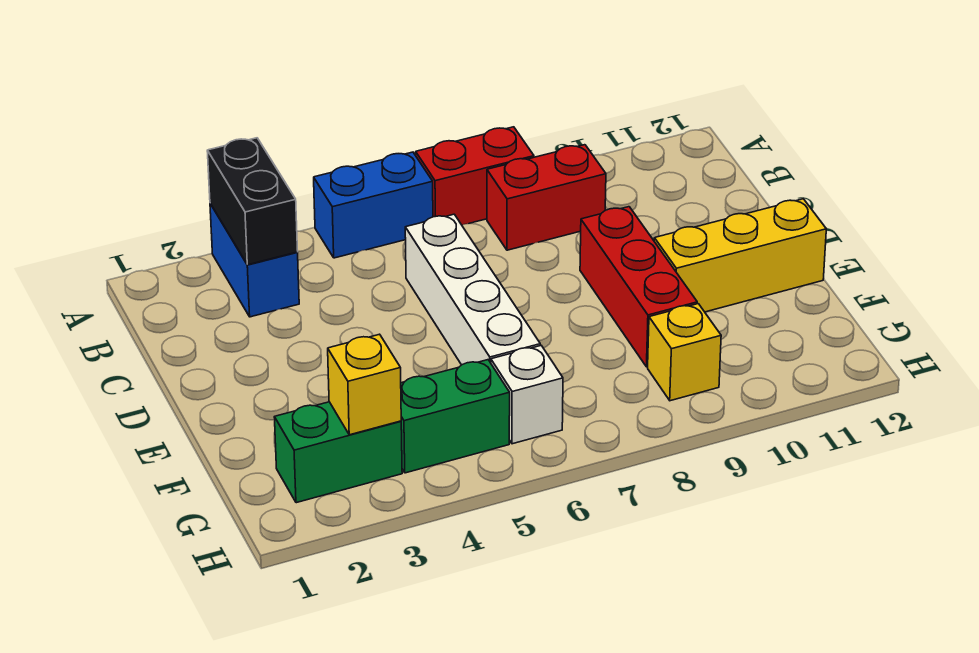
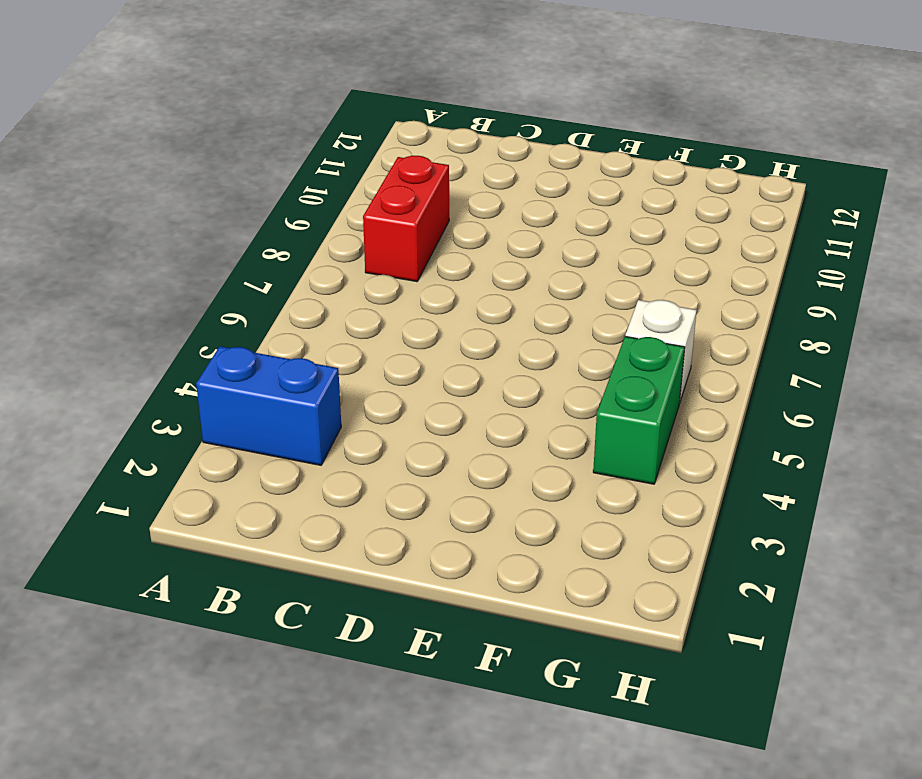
none -> blue 1x2 brick [314,152,433,258]
none -> red 1x2 brick [416,127,534,225]
none -> white 1x4 brick [405,214,540,365]

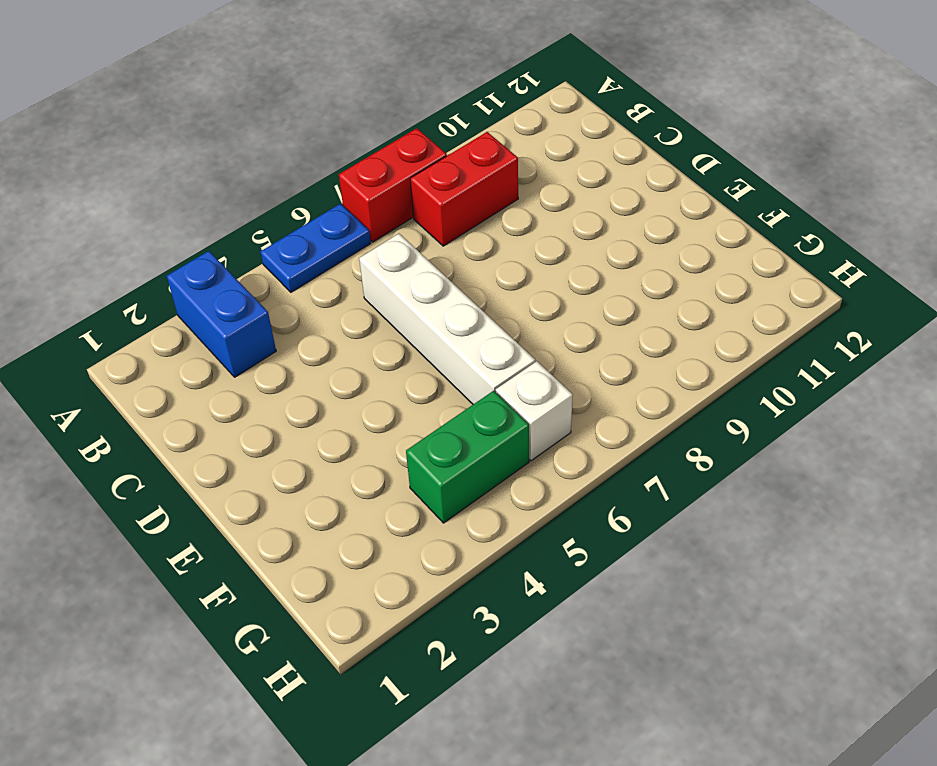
blue 1x2 plate [260,204,371,292] -> blue 1x2 brick [314,152,433,258]
none -> red 1x3 brick [580,207,697,367]
none -> yellow 1x3 brick [654,199,826,312]
none -> green 1x2 brick [274,402,402,503]

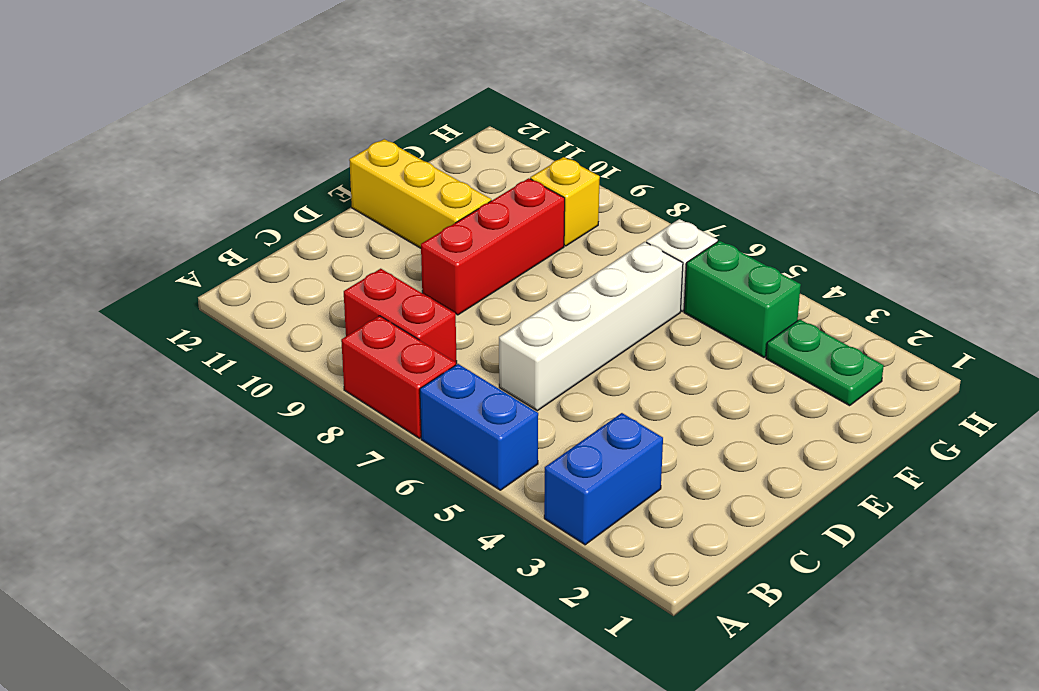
green 1x2 plate [766,319,884,406] -> green 1x2 brick [274,402,402,503]
none -> black 1x2 brick [207,138,298,265]
none -> yellow 1x1 brick [328,334,401,435]

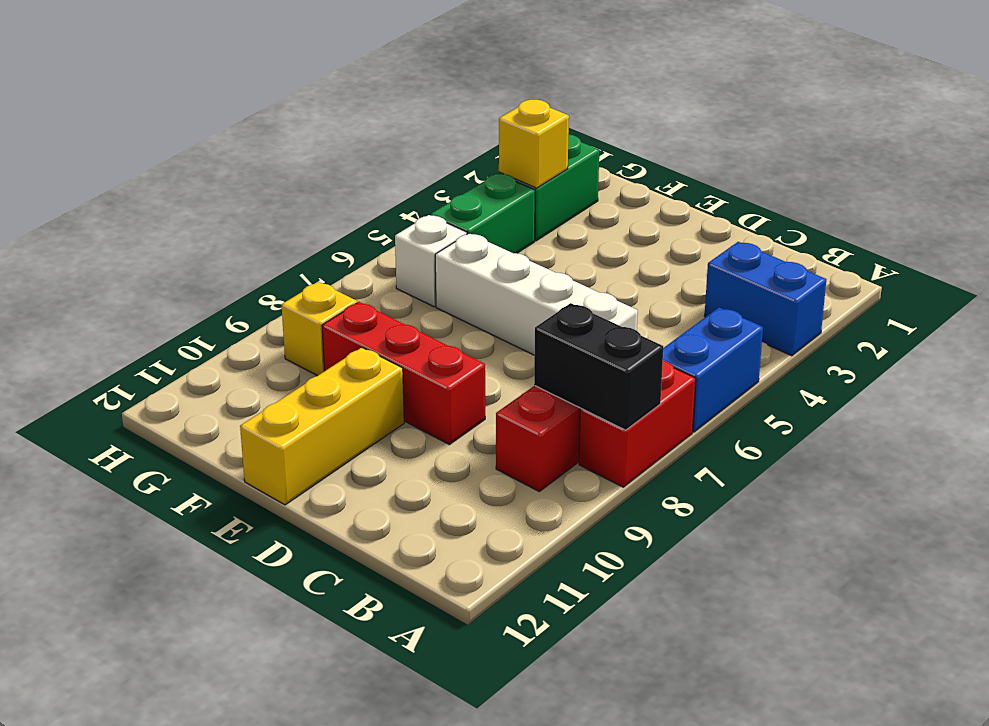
black 1x2 brick [534,303,663,430] -> black 1x2 brick moved to [207,138,298,265]

